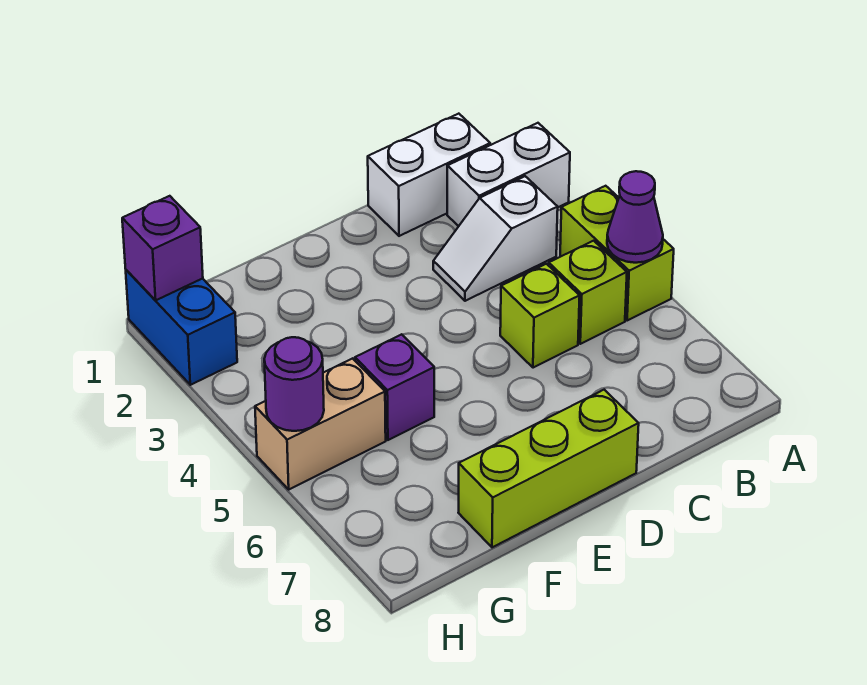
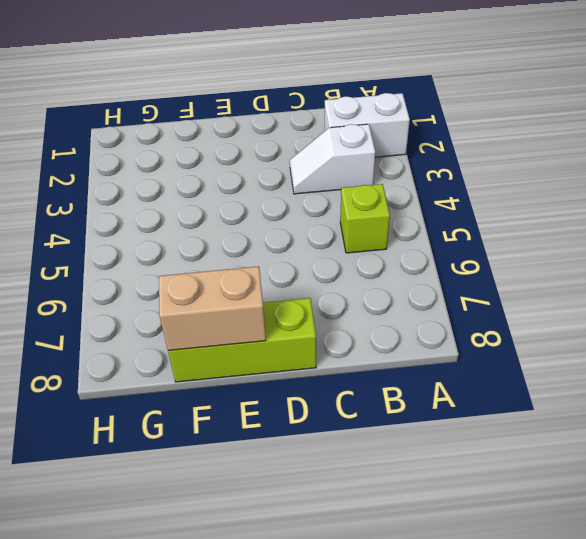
tan 1x2 brick [159,266,266,350] -> tan 1x2 brick moved to [255,358,386,489]
none -> lime 1x2 brick [560,186,674,321]
none -> white 1x2 brick [368,114,490,236]
none -> lime 1x1 brick [500,264,580,368]

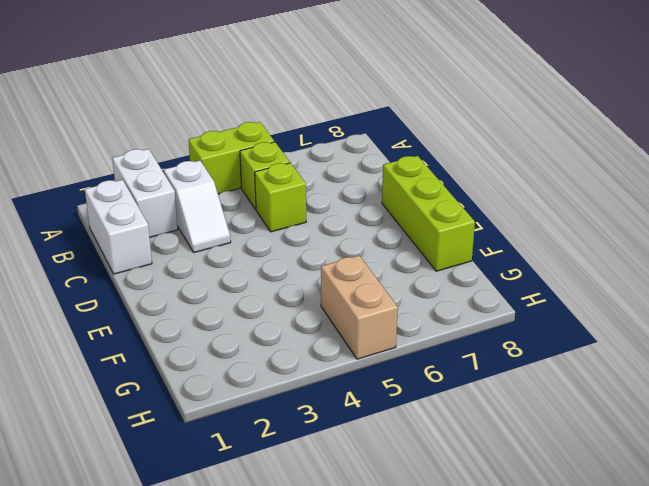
none -> purple 1x1 brick [355,334,434,440]
none -> blue 1x2 brick [126,270,237,385]
none -> purple 1x1 cone [607,171,663,263]

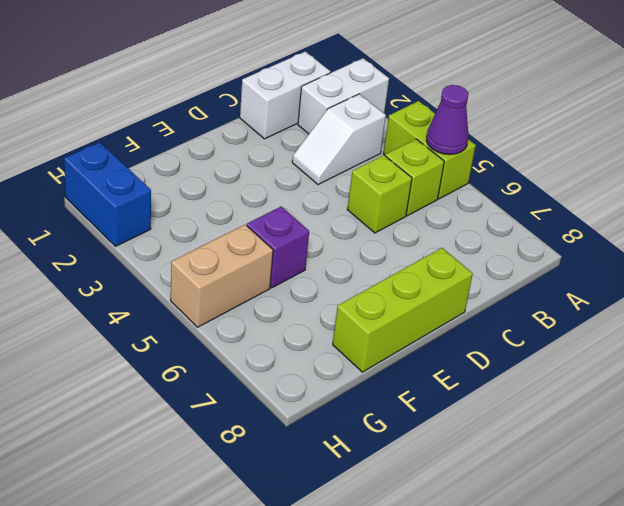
none -> purple 1x1 brick [122,196,203,300]
none -> purple 1x1 round brick [264,337,324,431]

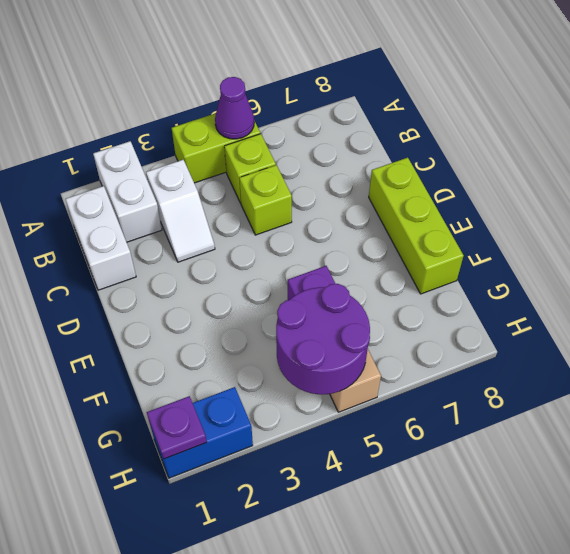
purple 2x2 round brick [276,284,370,394] -> purple 1x1 round brick [264,337,324,431]
purple 1x1 plate [147,396,207,459] -> purple 1x1 brick [122,196,203,300]

